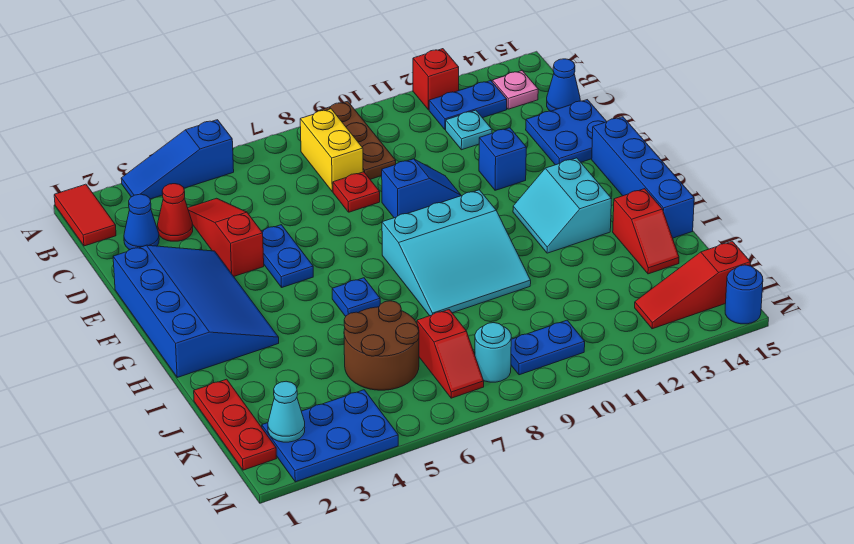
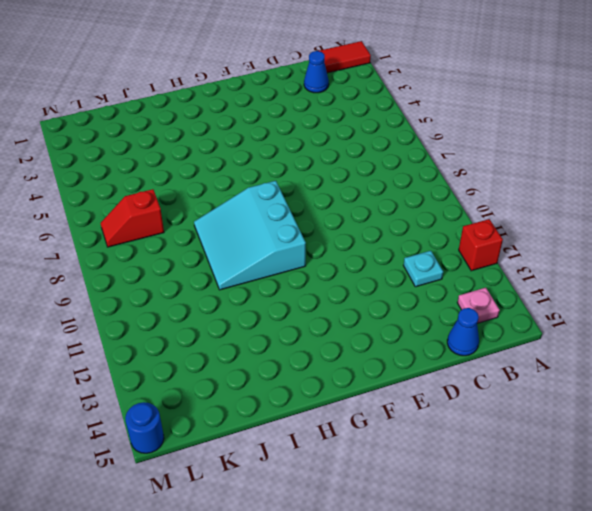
none -> blue 1x3 slope [121,120,234,199]
none -> brown 1x3 plate [318,101,396,179]
none -> yellow 1x2 brick [300,109,363,192]
none -> blue 1x2 plate [429,81,507,130]

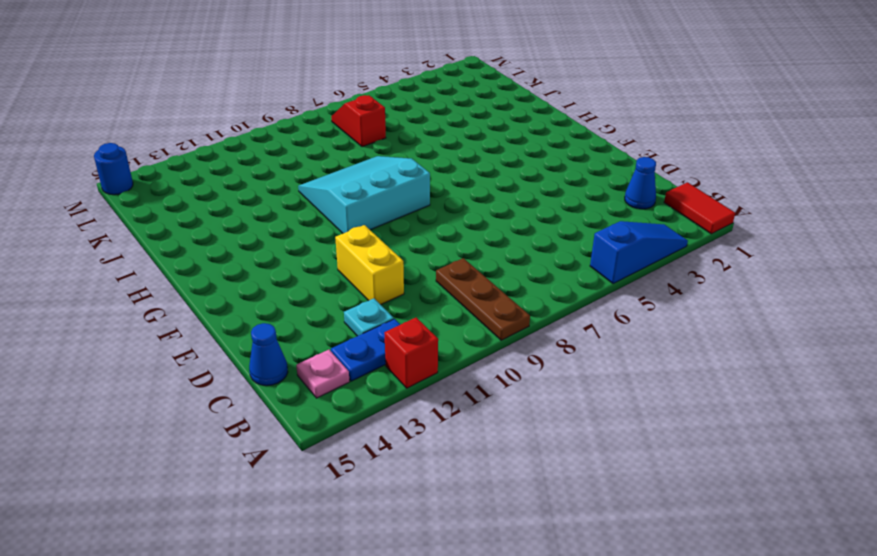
yellow 1x2 brick [335,225,404,305] -> yellow 1x2 brick moved to [300,109,363,192]
none -> red 1x1 cone [158,184,193,241]
none -> red 1x3 slope [188,198,264,276]
none -> red 1x1 plate [333,172,380,212]
none -> blue 2x2 plate [526,100,607,165]

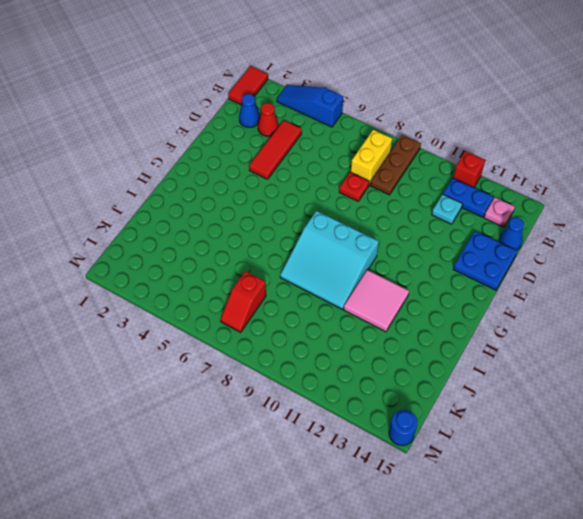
red 1x3 tile [249,120,302,179] -> red 1x3 slope [188,198,264,276]
pink 2x2 tile [344,270,409,332] -> cyan 2x2 slope [513,158,612,253]
none -> blue 3x4 slope [113,245,279,377]
none -> blue 1x2 plate [262,225,313,287]
none -> blue 1x2 slope [382,159,461,218]
none -> blue 1x1 brick [479,128,526,190]

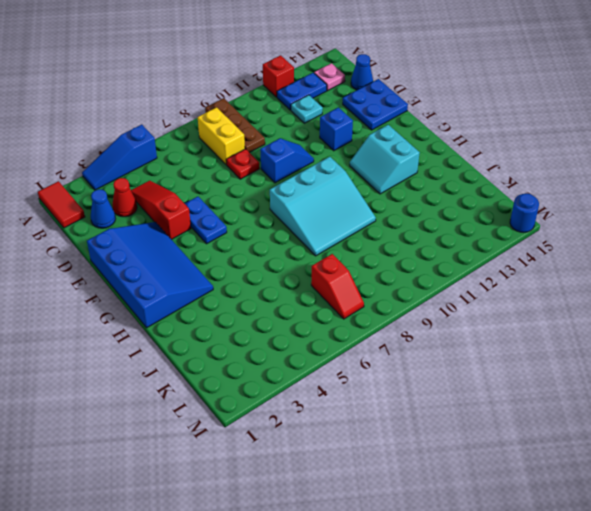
none -> blue 1x4 brick [592,117,694,238]
none -> blue 1x1 plate [332,278,380,316]
none -> red 1x2 slope [613,189,679,274]
none -> red 1x3 plate [194,379,277,470]

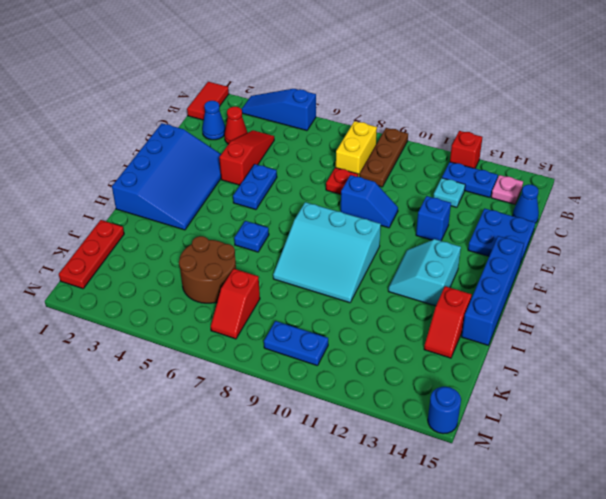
none -> blue 2x3 plate [262,390,398,482]
none -> cyan 1x1 round brick [475,323,511,382]
none -> red 1x3 slope [635,241,750,329]
none -> cyan 1x1 cone [268,381,305,442]

